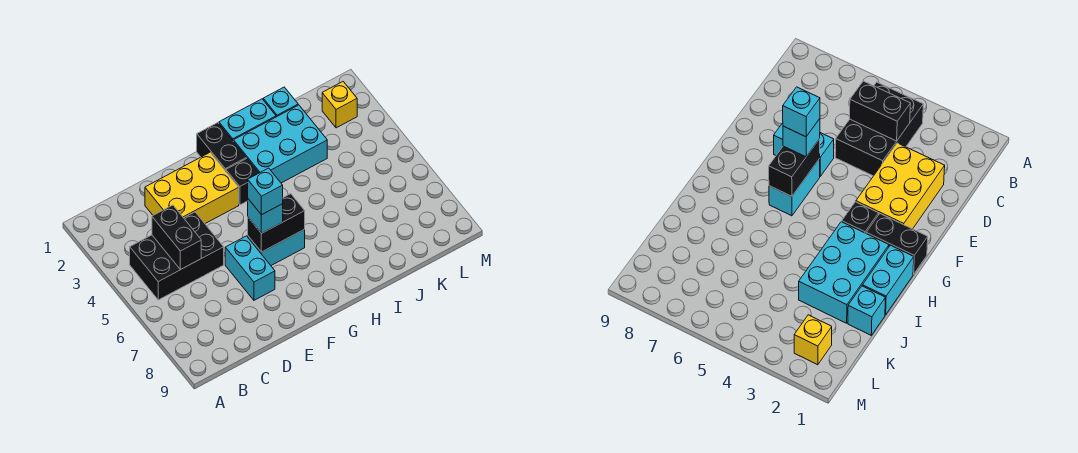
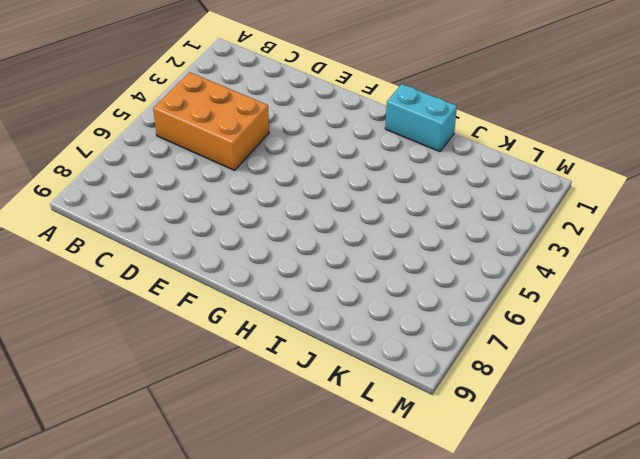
orange 2x3 brick [153,72,269,170] -> black 2x3 brick [130,212,224,300]
none -> yellow 2x3 brick [145,153,239,223]
none -> cyan 1x2 brick [225,236,275,300]
none -> cyan 1x2 brick [248,229,305,266]

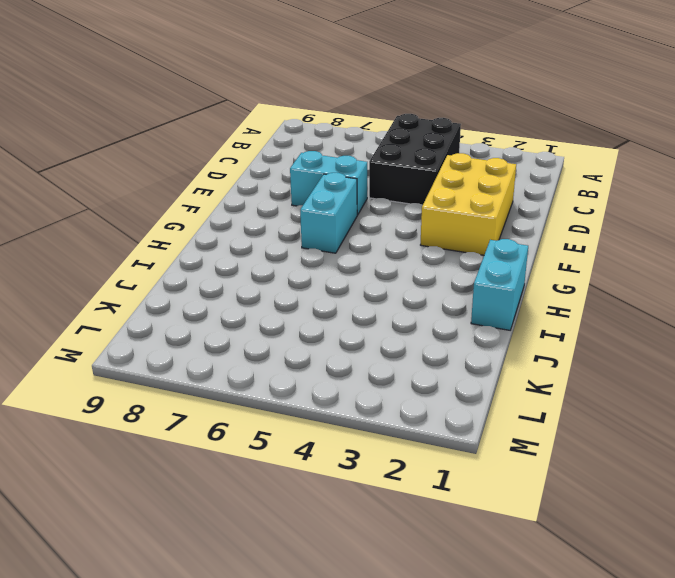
none -> black 1x2 brick [197,123,246,171]
none -> black 1x1 brick [226,158,259,205]
none -> cyan 2x3 brick [234,105,327,183]

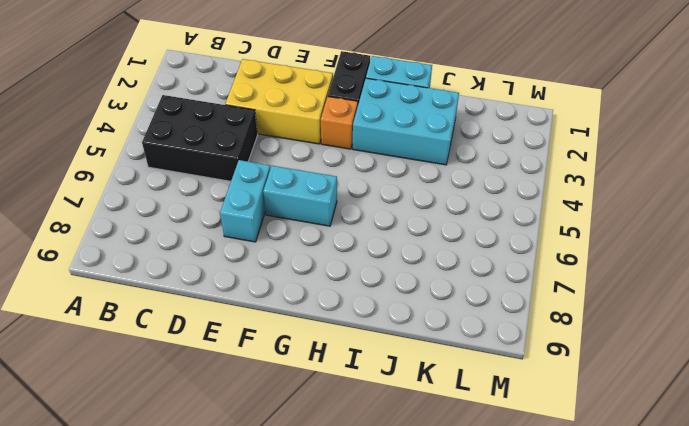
orange 1x1 brick [321,96,358,149] -> black 1x1 brick [226,158,259,205]
none -> cyan 1x1 brick [263,87,298,117]
none -> yellow 1x1 brick [322,82,357,128]
none -> black 1x2 brick [152,205,201,269]

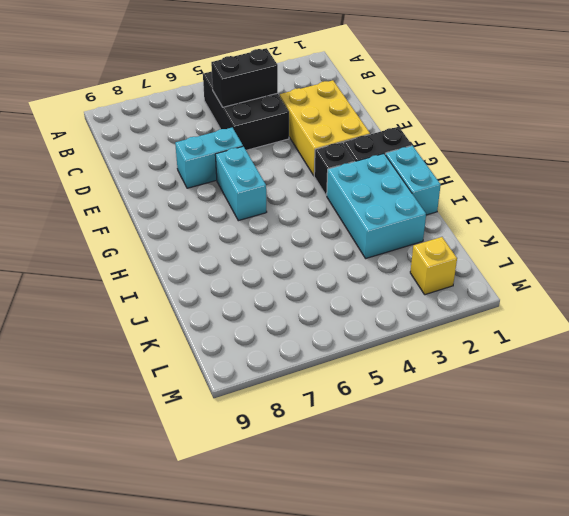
none -> cyan 1x1 brick [263,87,298,117]
none -> black 1x2 brick [248,194,305,252]
none -> cyan 1x1 brick [248,199,283,234]

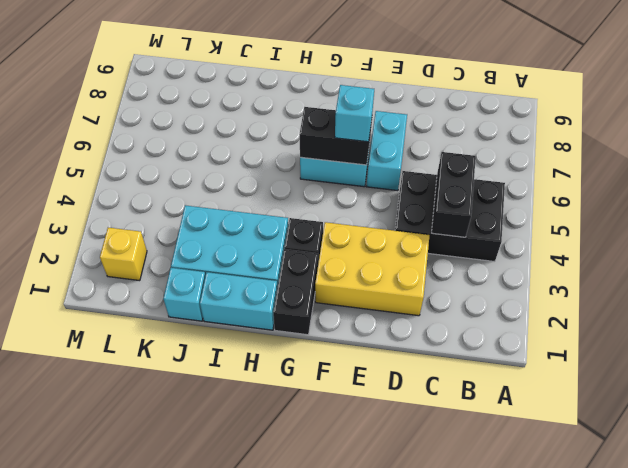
none -> cyan 1x1 brick [248,168,283,215]

